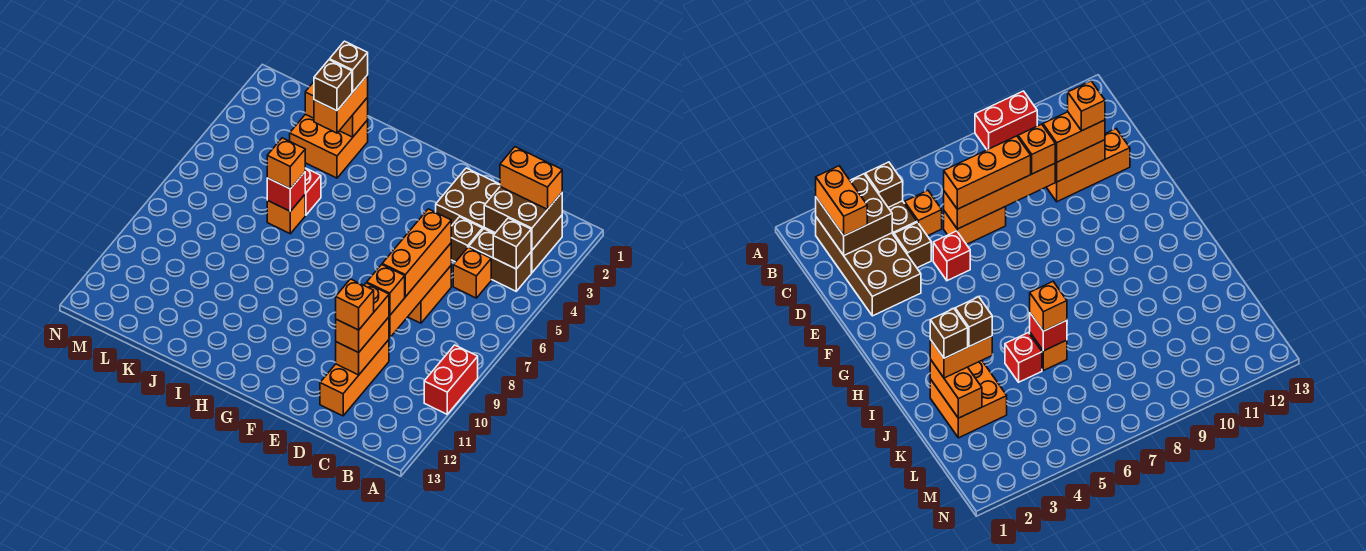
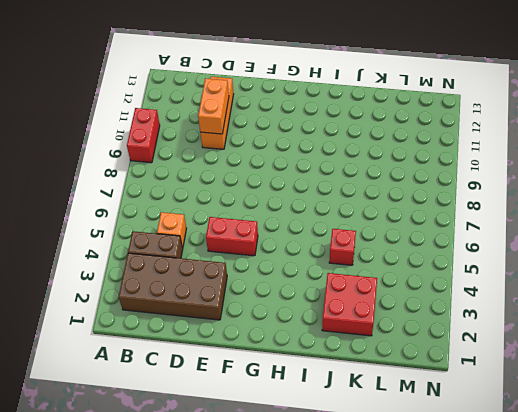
red 1x2 brick [206,217,258,256] -> red 1x1 brick [933,231,970,281]
red 2x2 brick [322,273,377,336] -> orange 2x2 brick [290,114,368,178]
none -> brown 1x1 brick [451,217,483,262]
none -> orange 1x2 brick [408,266,451,323]
none -> orange 1x1 brick [267,195,305,234]

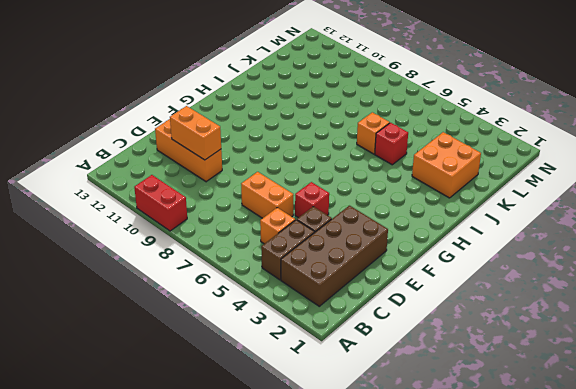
none -> brown 2x2 brick [484,187,562,251]
none -> brown 1x1 brick [493,218,531,269]
none -> orange 1x4 brick [389,243,451,338]

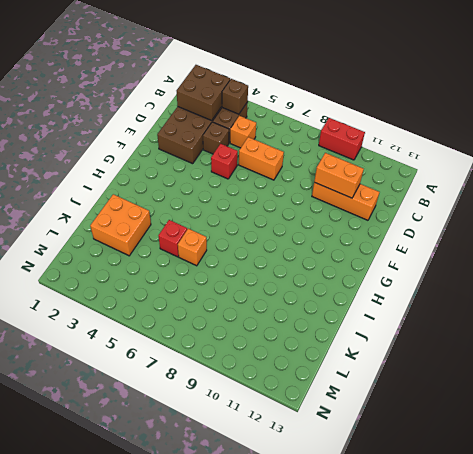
none -> orange 1x4 brick [389,243,451,338]
none -> orange 1x2 brick [305,82,368,137]
none -> red 1x1 brick [267,172,305,211]

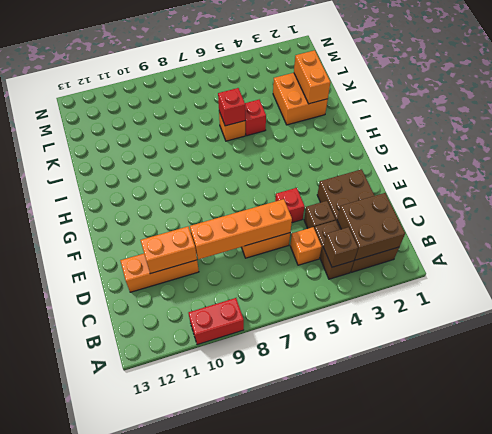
none -> orange 1x2 brick [500,147,562,210]
none -> orange 1x3 brick [382,209,451,297]
none -> orange 1x1 brick [367,265,405,316]

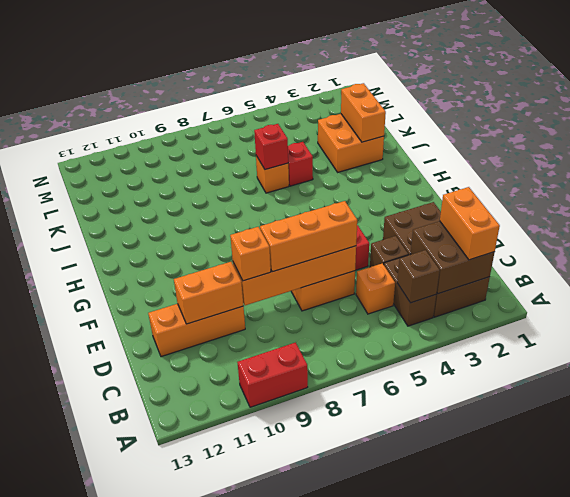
none -> orange 1x2 brick [336,283,389,352]
none -> orange 1x2 brick [314,75,368,133]
none -> orange 1x1 brick [267,138,305,189]

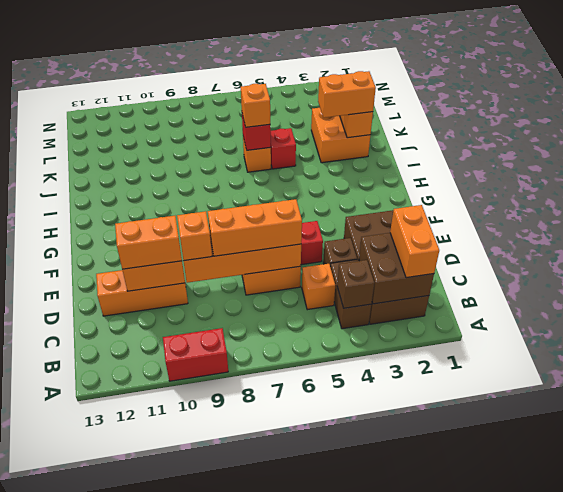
none -> orange 1x1 brick [336,279,374,330]
none -> brown 1x1 brick [330,41,368,92]
none -> brown 1x1 brick [314,60,352,111]

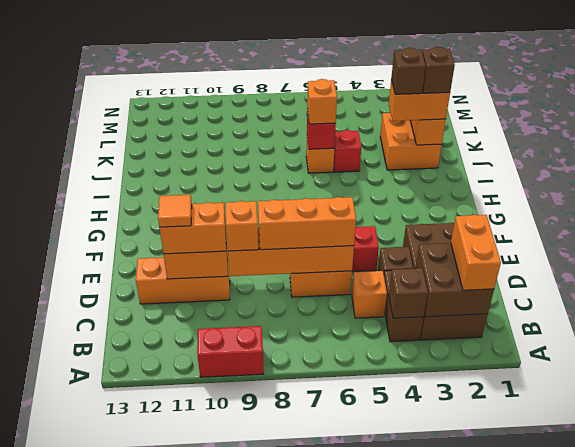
orange 1x1 tile [158,195,192,227] -> orange 1x1 brick [336,279,374,330]

